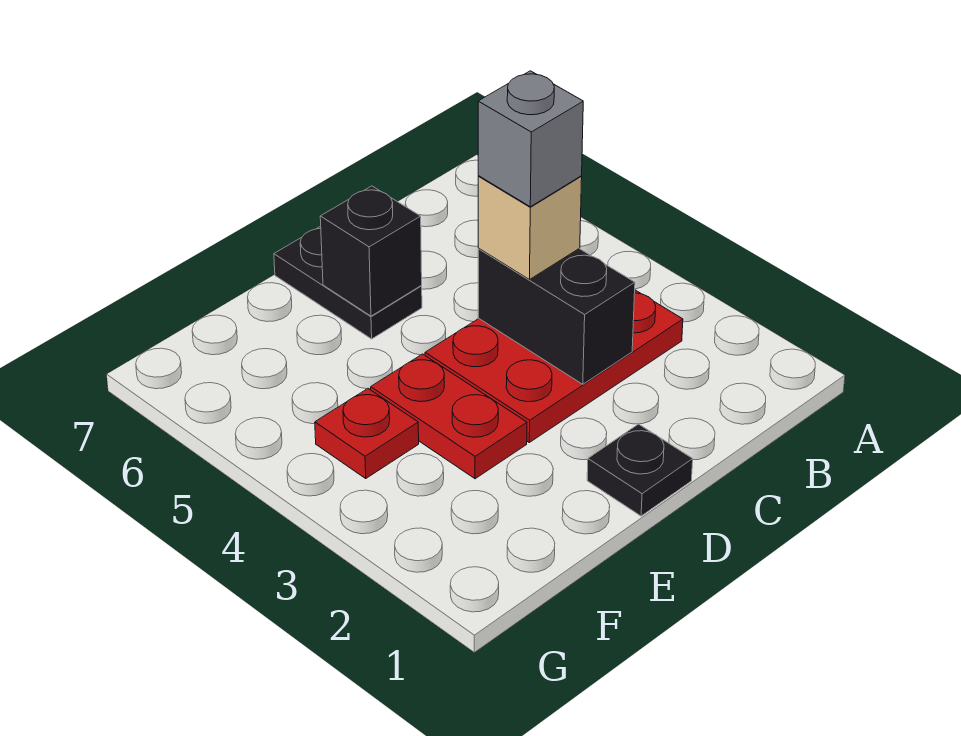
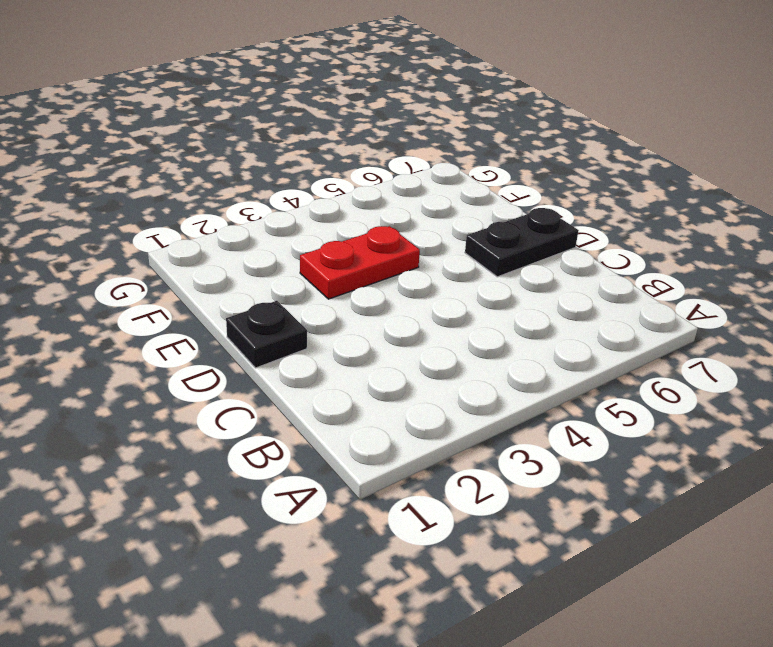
none -> red 2x3 plate [425,290,683,442]
none -> red 1x1 plate [315,389,419,478]

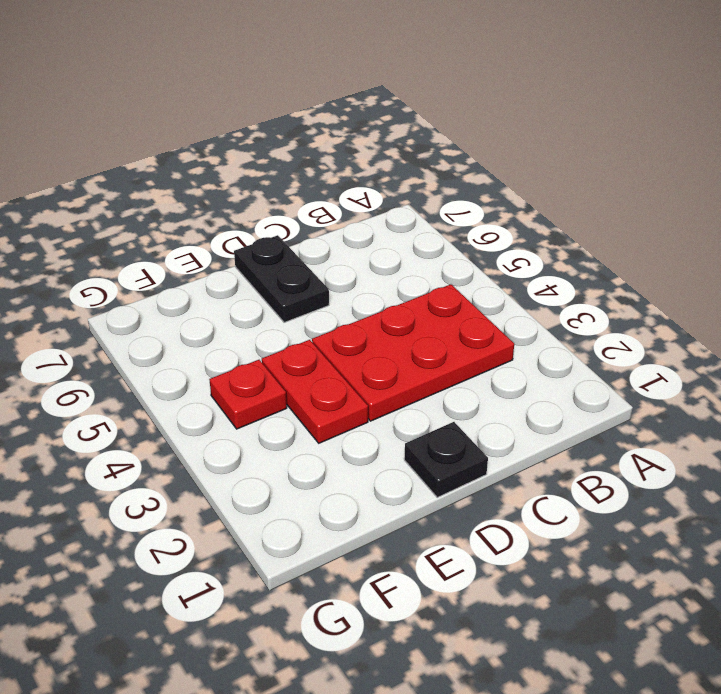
none -> black 1x2 brick [478,249,635,384]
none -> black 1x1 brick [320,186,422,316]

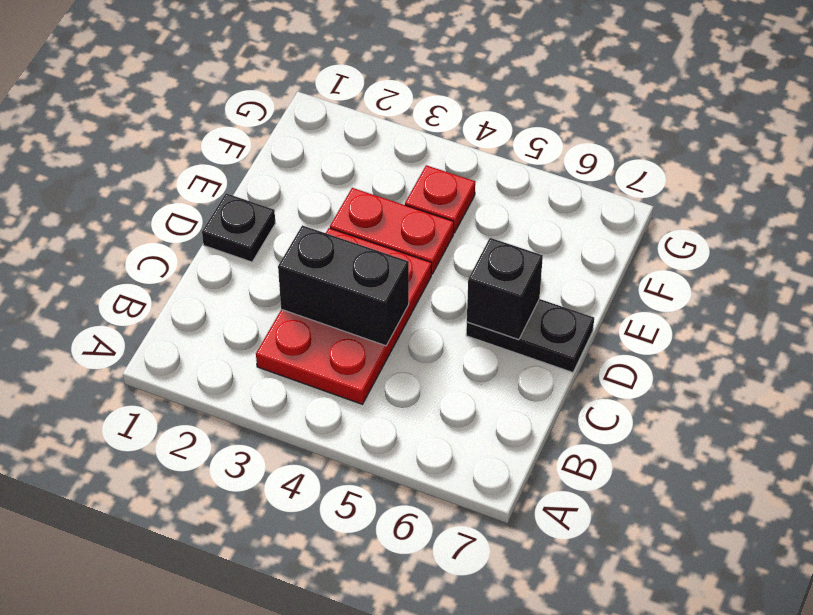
none -> tan 1x1 brick [478,176,582,280]
none -> grey 1x1 brick [478,71,583,207]

